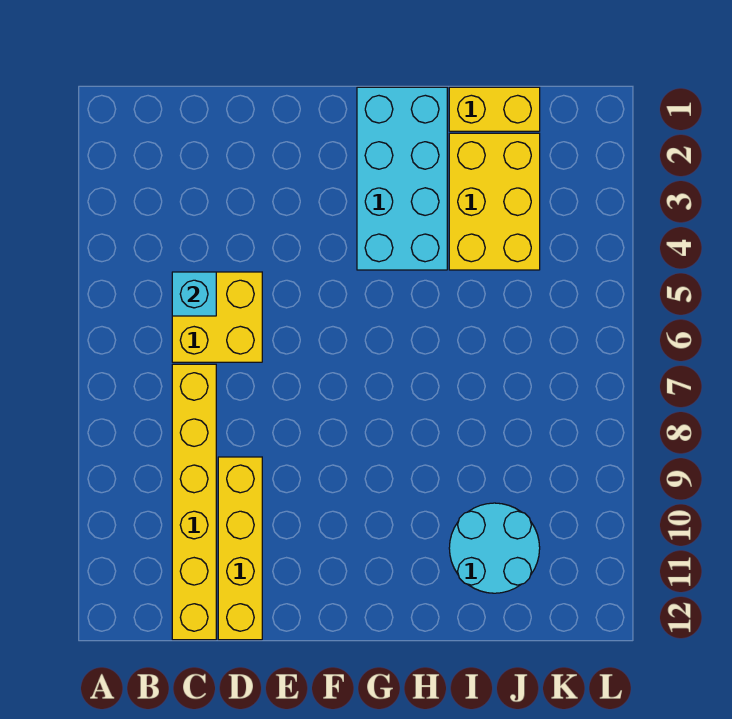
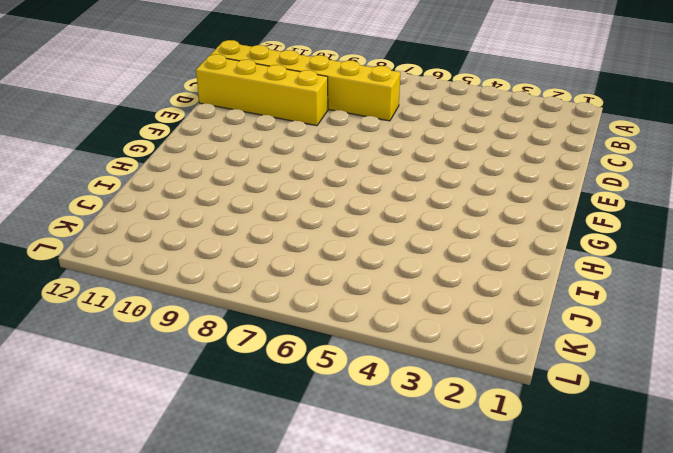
none -> yellow 2x2 brick [172,272,262,362]
none -> cyan 2x4 brick [357,87,447,270]

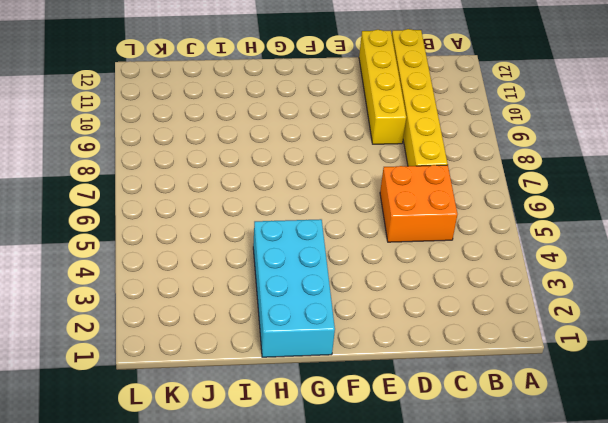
orange 2x2 brick [380,165,457,242] -> yellow 2x2 brick [172,272,262,362]
none -> yellow 1x2 brick [449,87,540,131]
none -> yellow 2x3 brick [449,133,540,270]

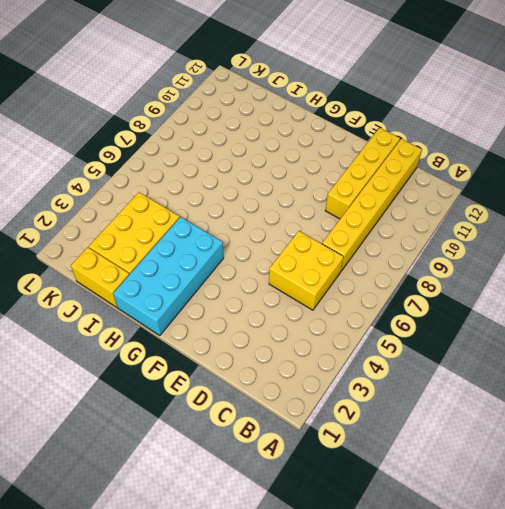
none -> cyan 2x2 round brick [449,503,540,593]
none -> cyan 1x1 brick [172,272,216,316]

